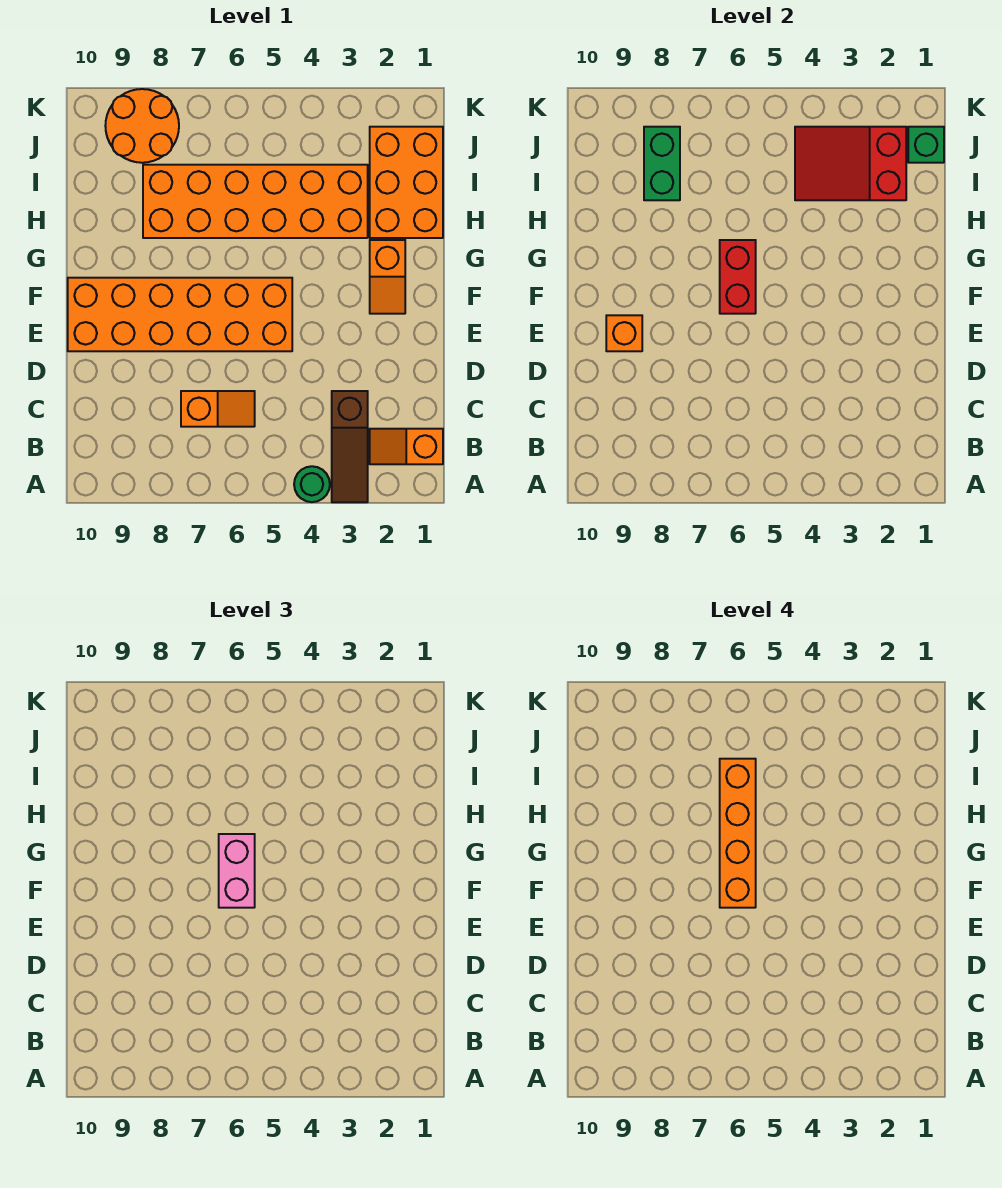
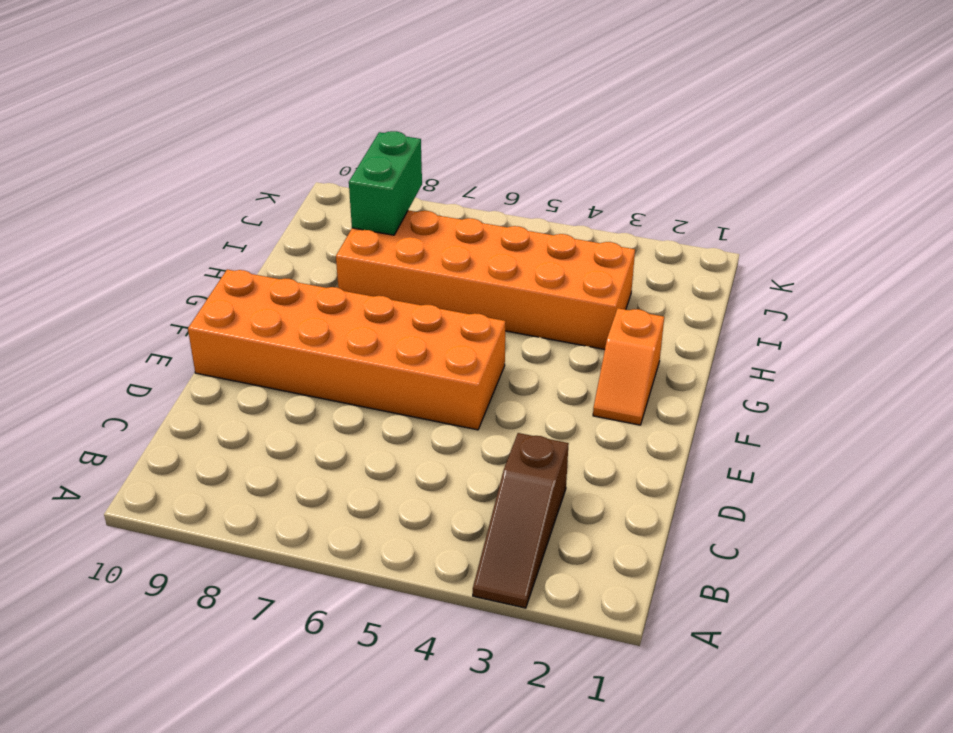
none -> green 1x1 round brick [294,466,330,502]
none -> orange 1x2 slope [370,429,443,464]
none -> orange 1x2 slope [181,391,255,427]

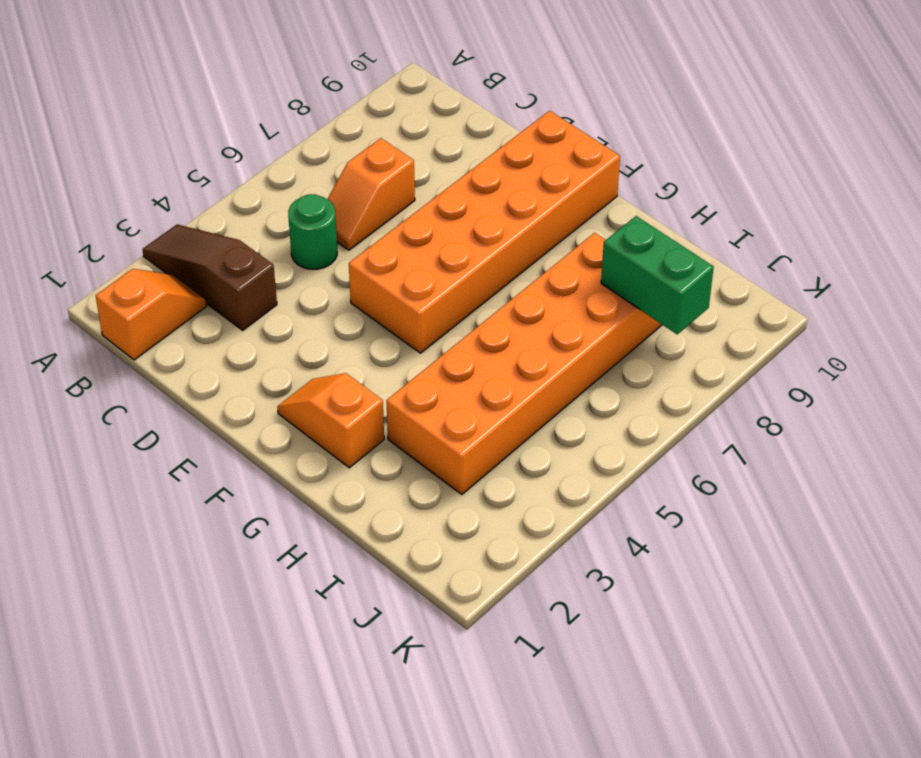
green 1x1 round brick [288,194,337,269] -> green 1x1 round brick moved to [294,466,330,502]
none -> orange 2x3 brick [370,127,443,238]
none -> orange 2x2 round brick [105,89,179,163]
none -> orange 1x1 brick [606,315,642,351]

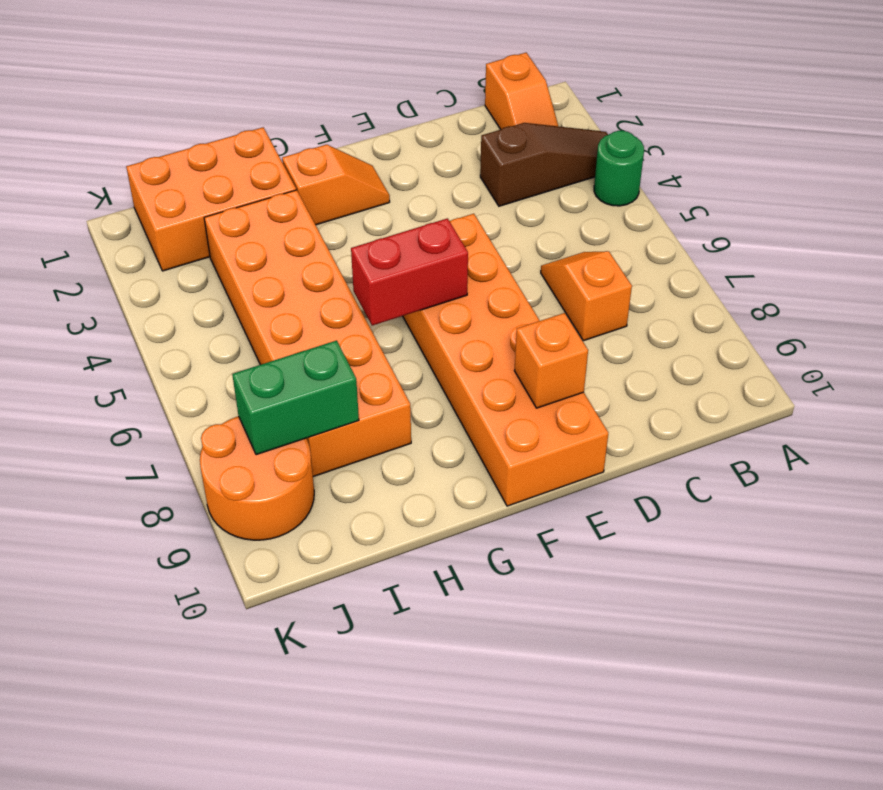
none -> red 2x3 slope [795,127,906,200]
none -> green 1x1 brick [908,127,944,163]
none -> pink 1x2 brick [219,834,255,908]

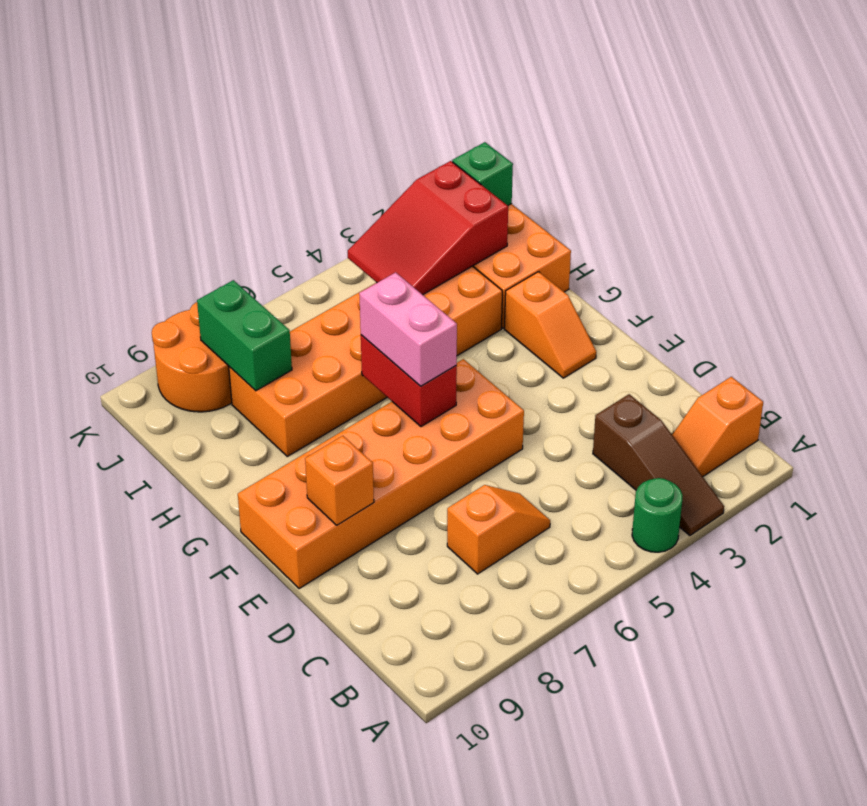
none -> orange 1x4 brick [720,759,756,908]

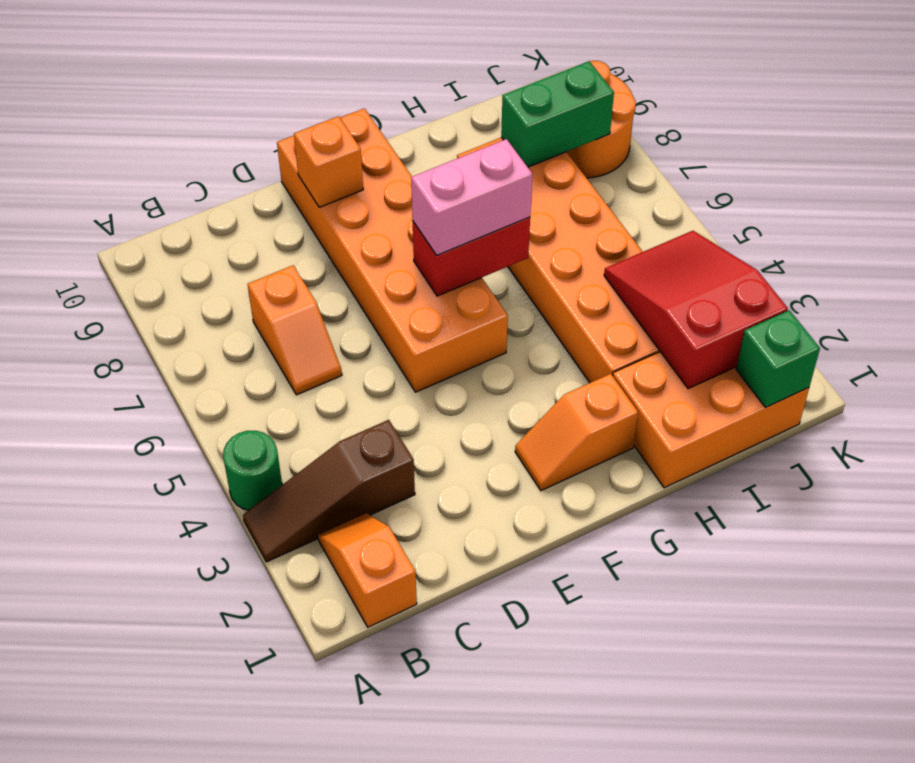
none -> orange 1x4 brick [720,759,756,908]

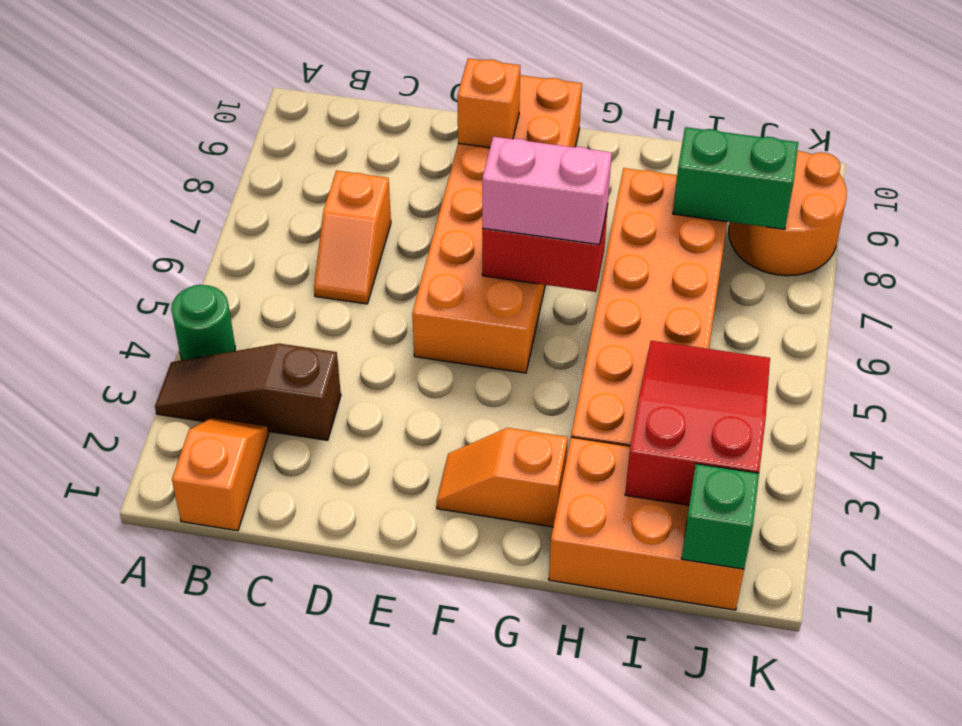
none -> orange 1x4 brick [720,759,756,908]

